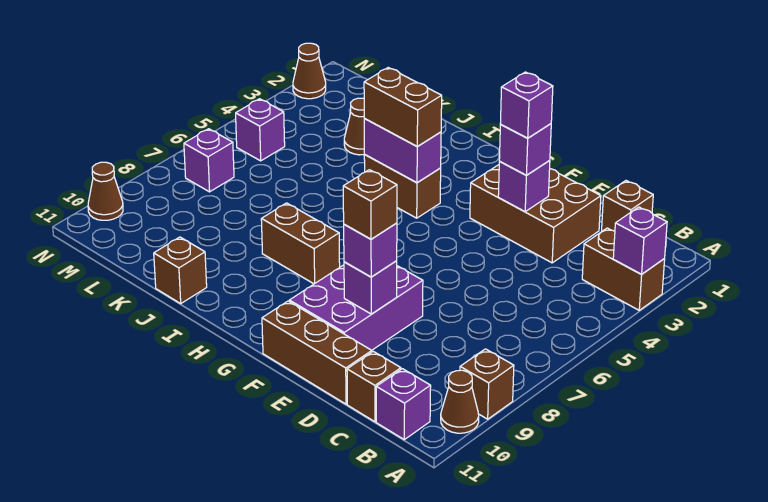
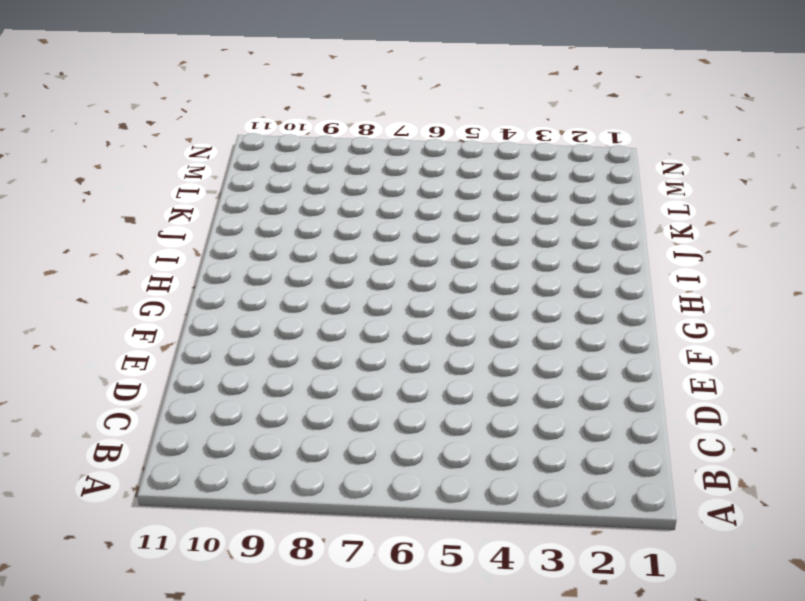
none -> brown 1x2 brick [582,228,665,310]
none -> brown 1x1 brick [460,349,514,419]
none -> brown 1x1 cone [441,370,479,433]

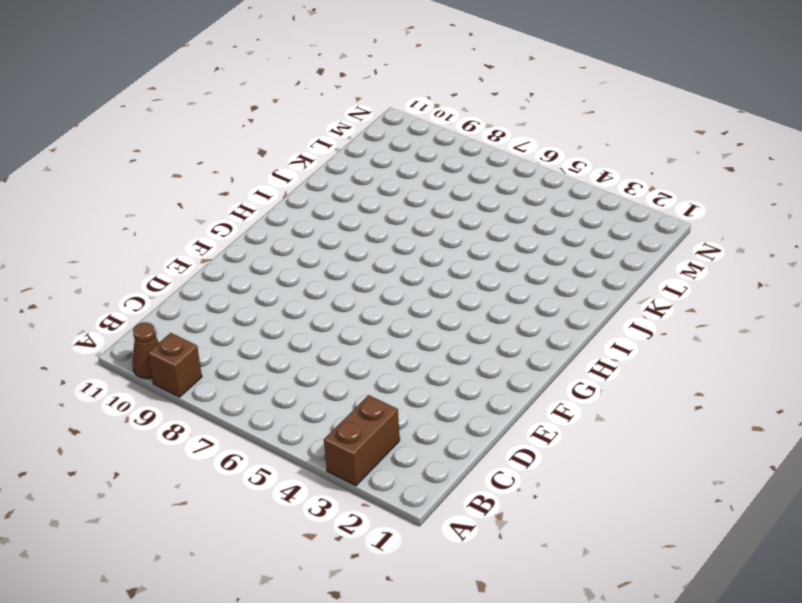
none -> purple 1x1 brick [376,369,431,439]
none -> brown 1x1 brick [602,181,653,231]
none -> brown 1x1 brick [347,351,401,422]

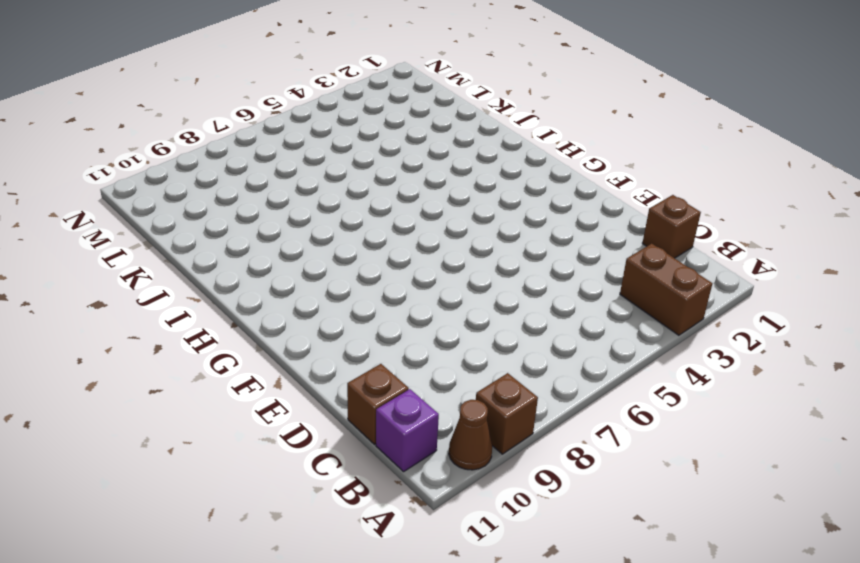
none -> brown 2x3 brick [470,165,601,263]
none -> brown 1x3 brick [262,301,372,404]
none -> purple 2x3 brick [289,265,423,350]

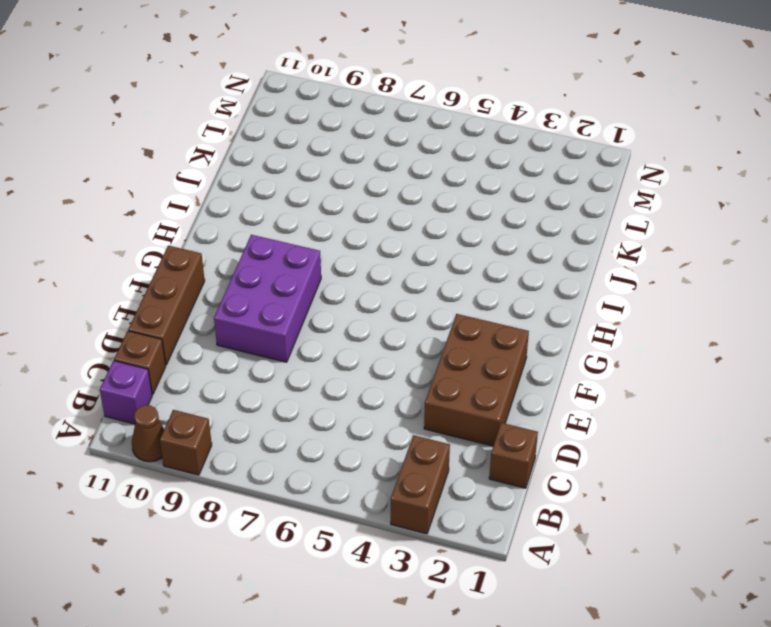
purple 2x3 brick [214,235,321,362] -> purple 2x3 brick turned to [289,265,423,350]
none -> brown 1x2 brick [364,155,441,218]
none -> brown 1x2 brick [261,203,340,284]
none -> brown 1x1 brick [154,237,207,303]

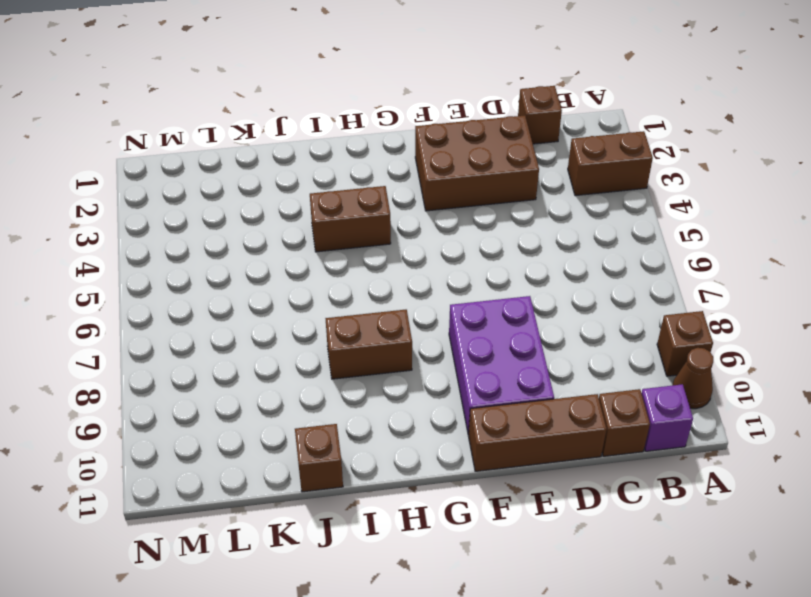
none -> brown 1x1 cone [344,98,365,155]
none -> purple 1x1 brick [236,99,285,161]
none -> purple 1x1 brick [184,129,234,192]

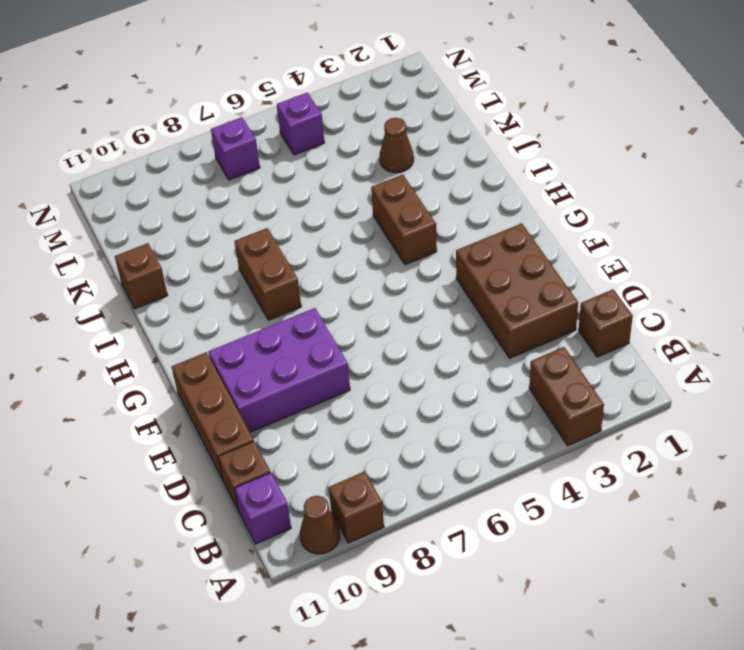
none -> brown 1x1 cone [293,43,326,99]
none -> brown 1x1 cone [88,162,123,220]
none -> purple 1x1 brick [613,207,667,274]

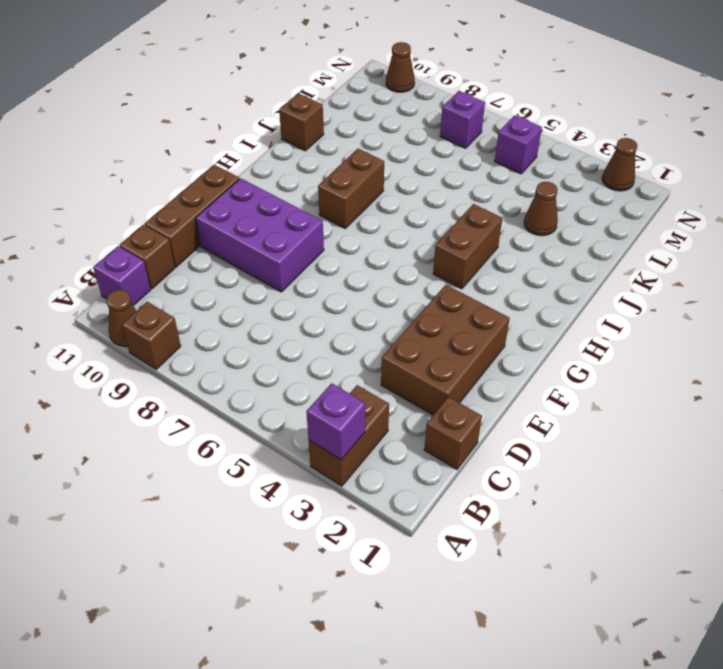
none -> purple 1x1 brick [498,160,550,212]
none -> purple 1x1 brick [344,261,397,314]
none -> purple 1x2 brick [364,119,441,183]

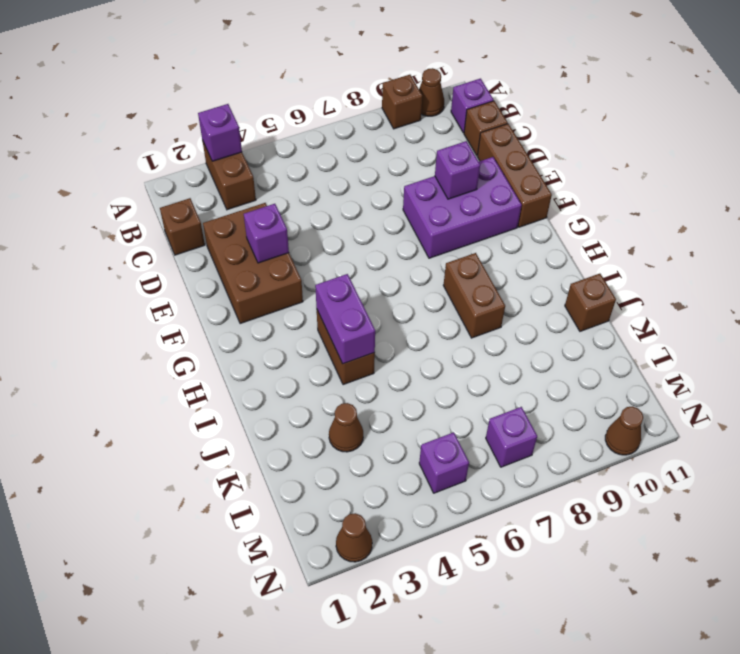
none -> purple 1x1 brick [499,124,551,175]
none -> purple 1x1 brick [344,223,397,277]
none -> brown 1x2 brick [364,68,442,146]

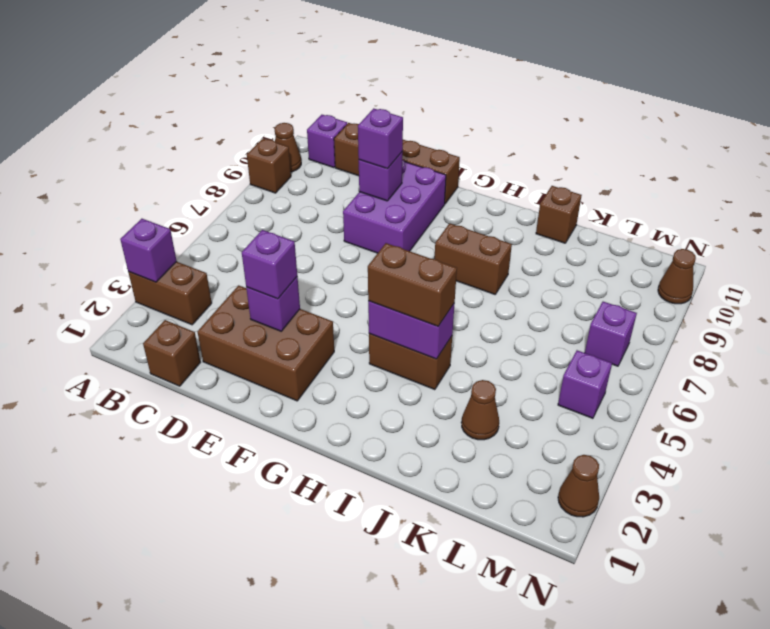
none -> purple 1x1 brick [500,72,553,138]
none -> brown 1x1 brick [343,170,397,239]

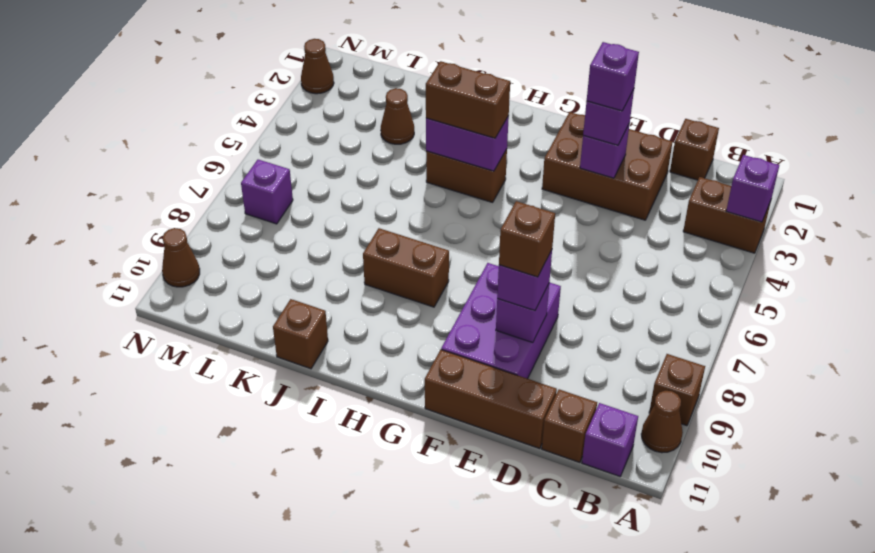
none -> purple 1x1 brick [236,99,285,161]

